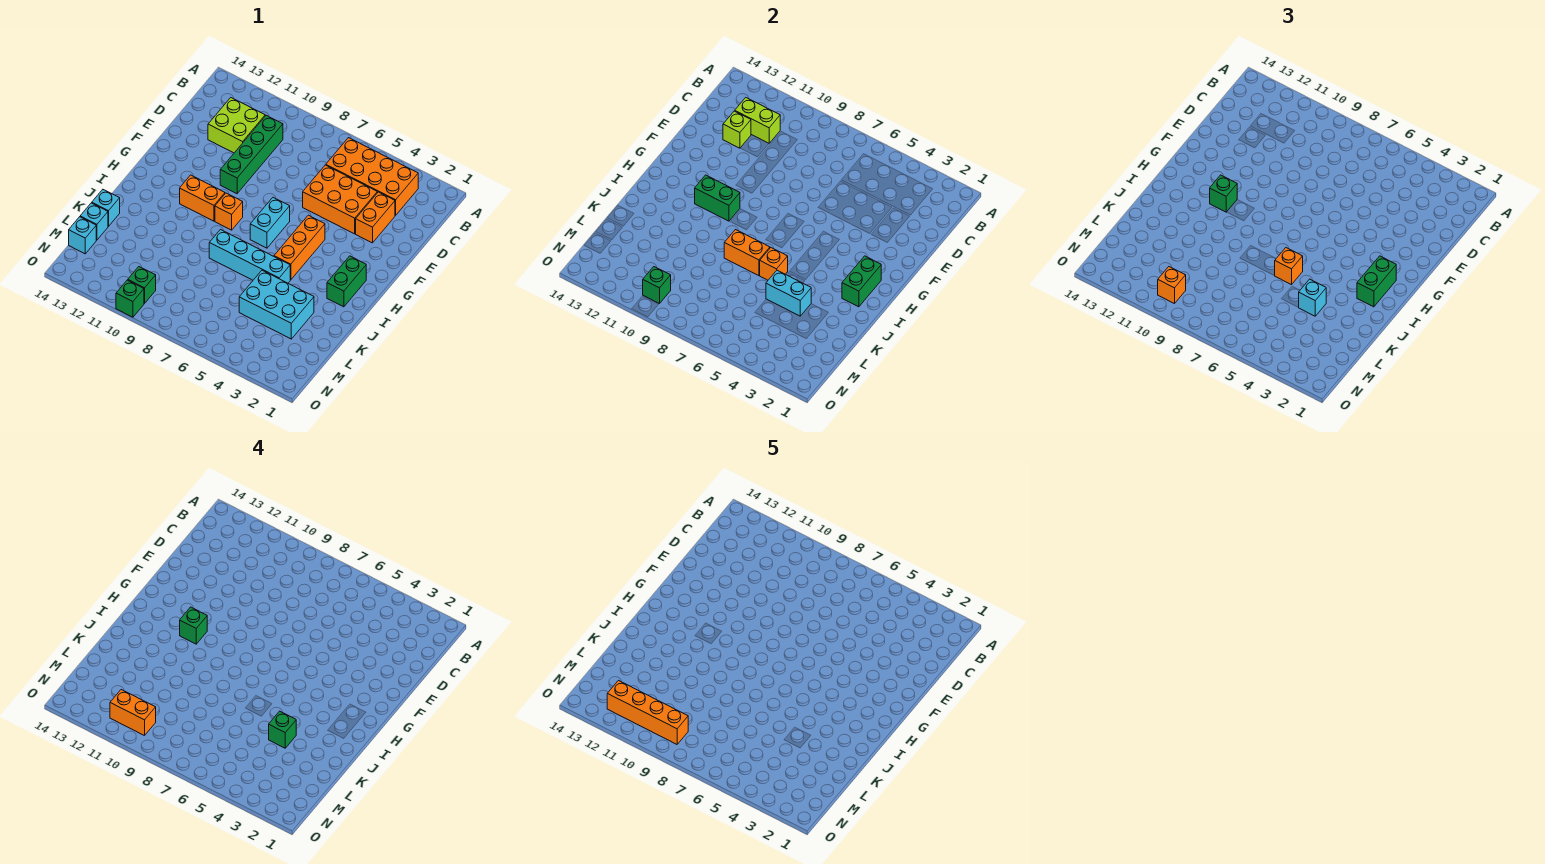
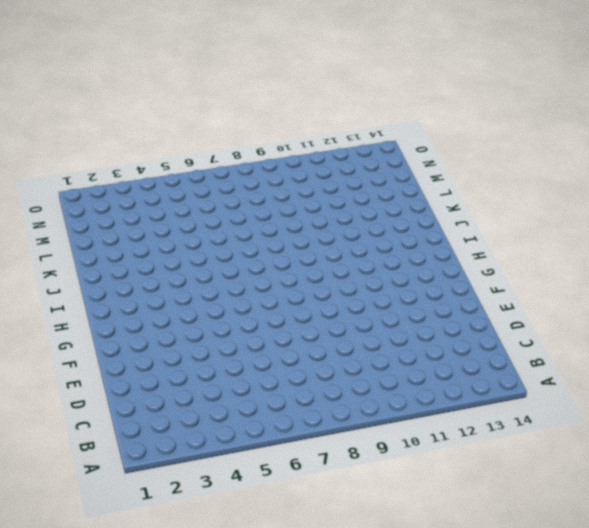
none -> orange 2x4 brick [326,138,418,215]
none -> green 1x4 brick [220,115,283,194]
none -> lime 2x2 brick [208,98,265,153]
none -> orange 1x2 brick [356,192,395,243]

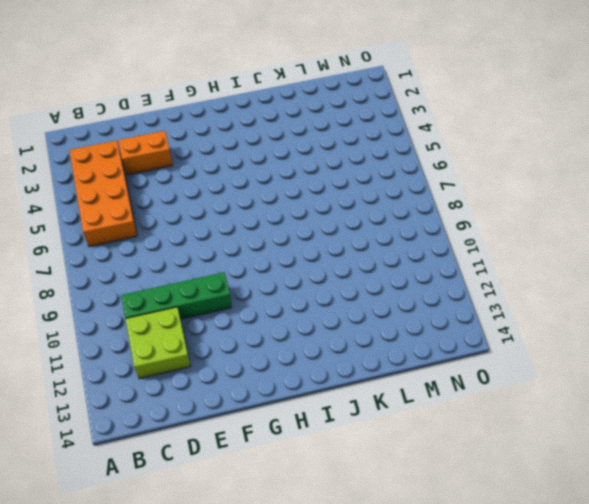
none -> orange 2x3 brick [303,165,377,234]
none -> orange 1x3 brick [274,215,325,280]
none -> cyan 1x2 brick [250,198,290,248]
none -> green 1x2 brick [327,256,366,307]

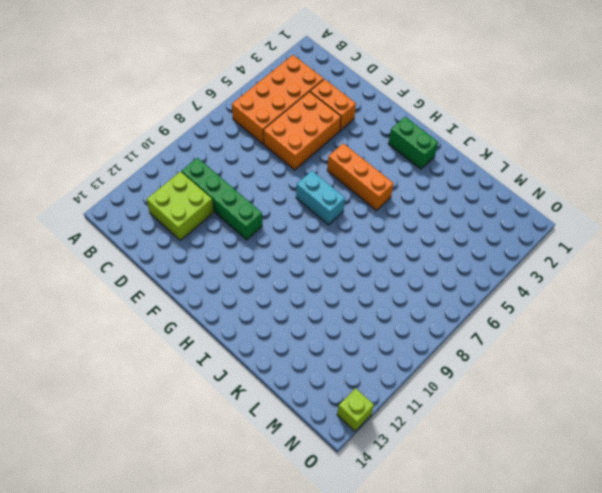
lime 1x1 brick [337,388,374,431] -> lime 1x1 brick moved to [723,111,751,148]
none -> orange 1x1 brick [215,193,243,230]
none -> orange 1x2 brick [180,175,225,221]
none -> cyan 1x4 brick [209,230,290,283]
none -> cyan 2x3 brick [239,270,314,339]

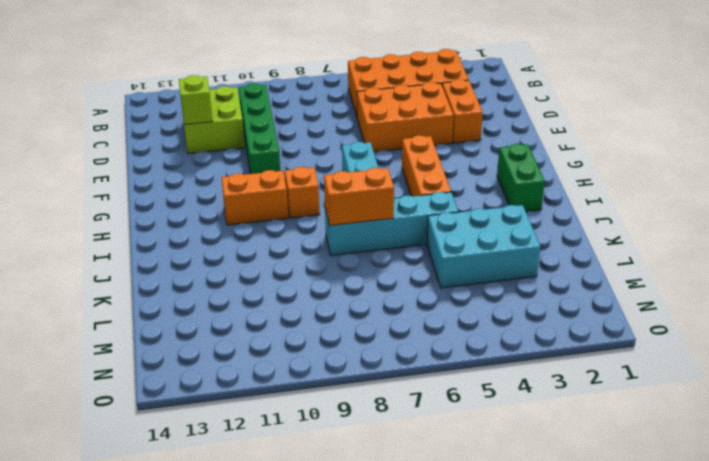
none -> cyan 1x1 brick [92,190,120,226]
none -> cyan 1x1 brick [80,203,108,240]
none -> cyan 1x1 brick [69,217,96,254]
none -> green 1x1 brick [128,267,156,304]

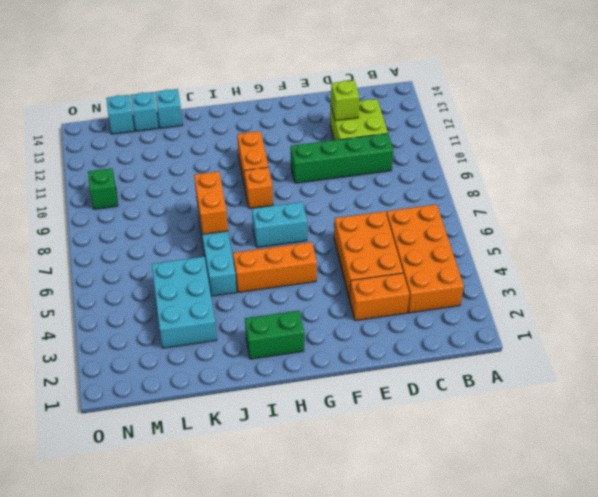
none -> green 1x1 brick [116,280,144,317]
none -> lime 1x2 brick [735,98,780,143]
none -> green 1x2 brick [842,256,881,307]
none -> green 1x2 brick [695,175,740,221]

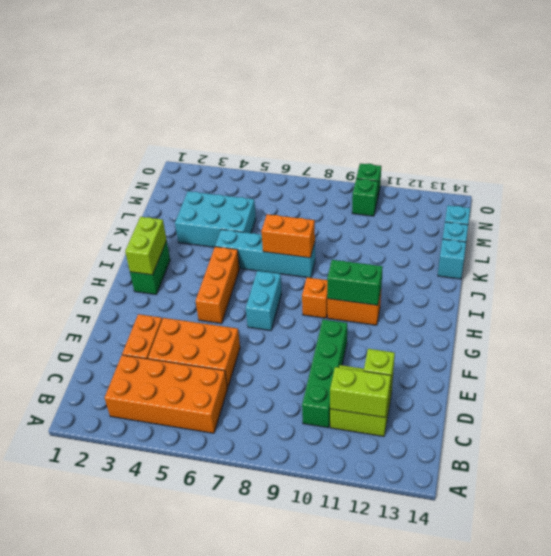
lime 1x2 brick [125,217,167,275] -> green 1x2 brick [842,256,881,307]
none -> orange 1x1 brick [759,248,788,280]
none -> cyan 1x2 brick [766,270,811,316]
none -> green 1x1 brick [643,267,671,304]
none -> green 1x2 brick [1357,256,1396,307]

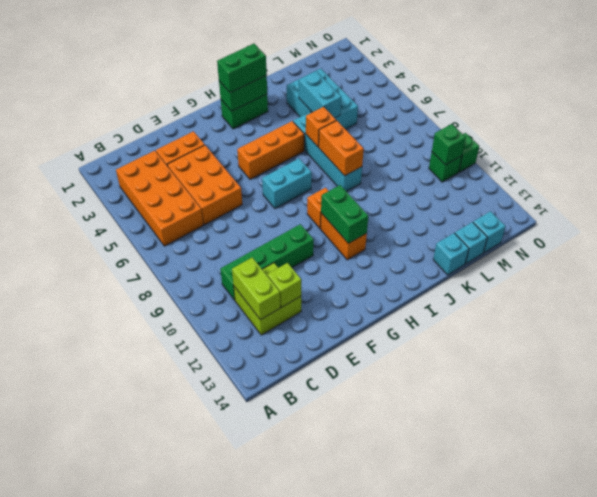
none -> green 1x1 brick [1210,175,1237,212]
none -> orange 1x1 brick [1275,248,1303,285]
none -> cyan 1x1 brick [1298,279,1326,316]
none -> orange 1x1 brick [1158,267,1186,304]

